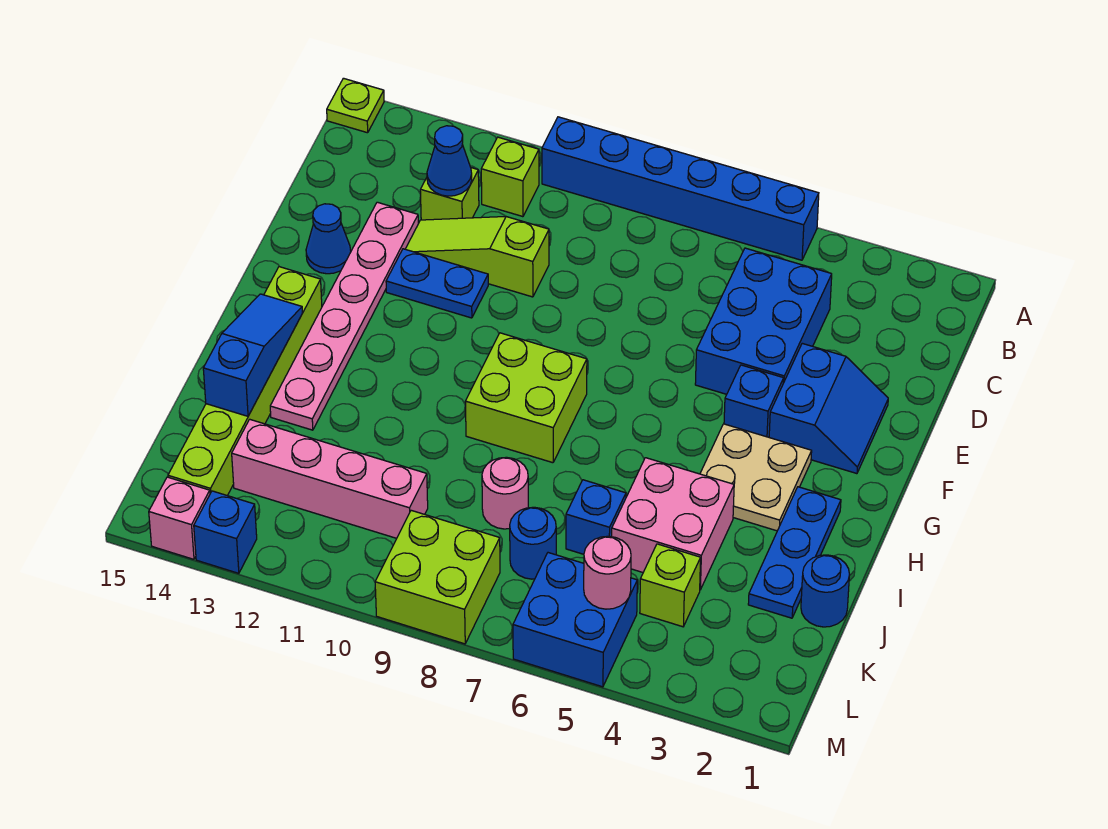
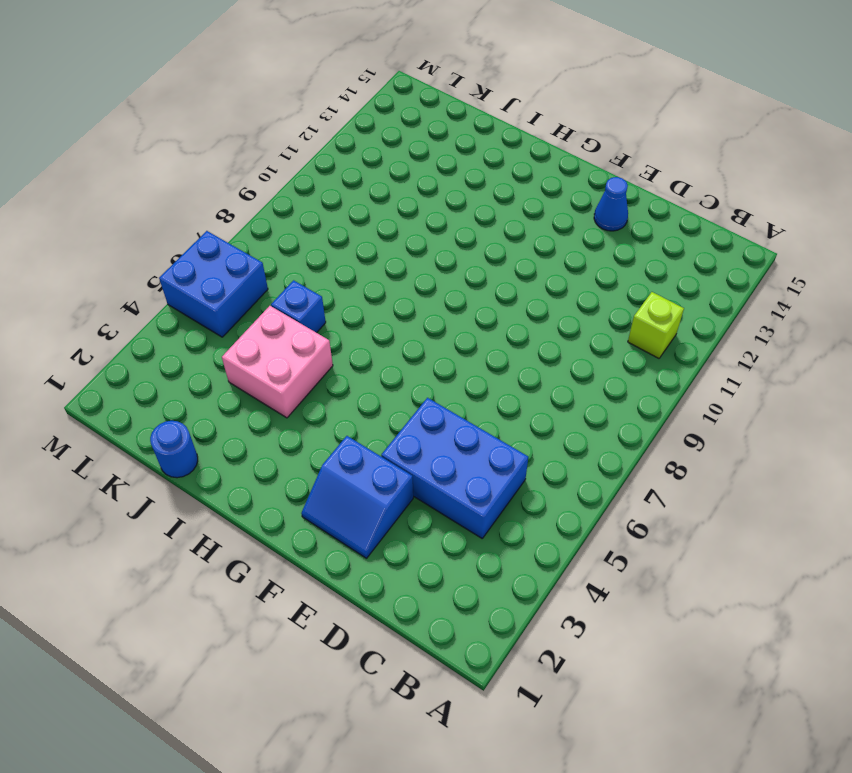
none -> blue 1x6 brick [542,117,819,260]
none -> lime 1x1 plate [327,78,384,133]
none -> lime 1x1 brick [420,168,479,220]

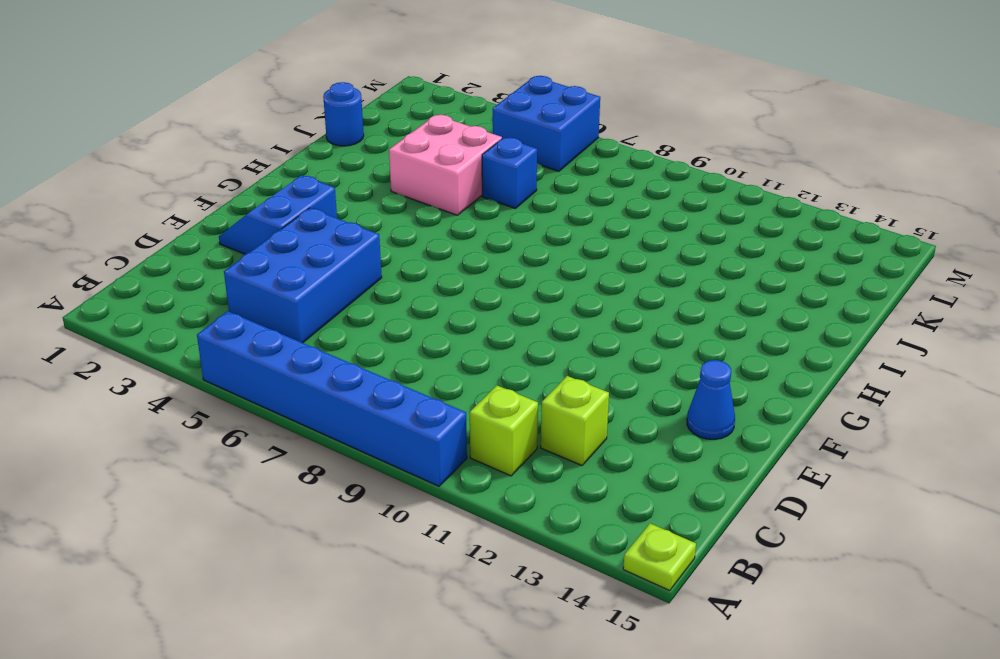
none -> lime 1x3 slope [406,217,549,297]
none -> pink 1x6 plate [270,202,418,430]
none -> blue 1x2 plate [386,249,488,318]

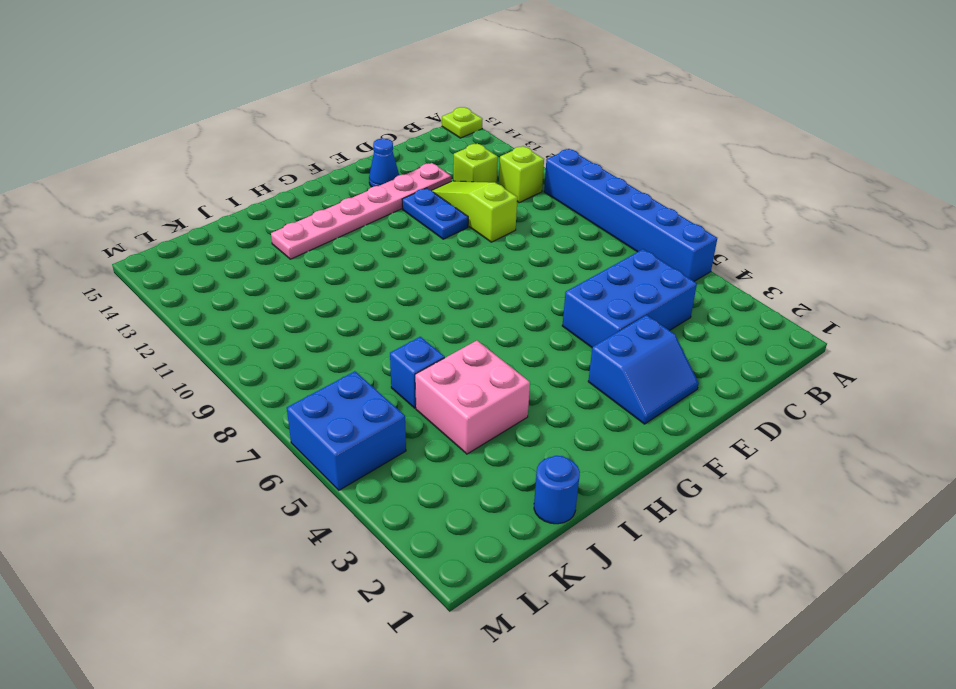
none -> blue 1x1 brick [724,365,784,437]
none -> tan 2x2 plate [700,424,812,531]
none -> lime 2x2 brick [465,333,587,463]

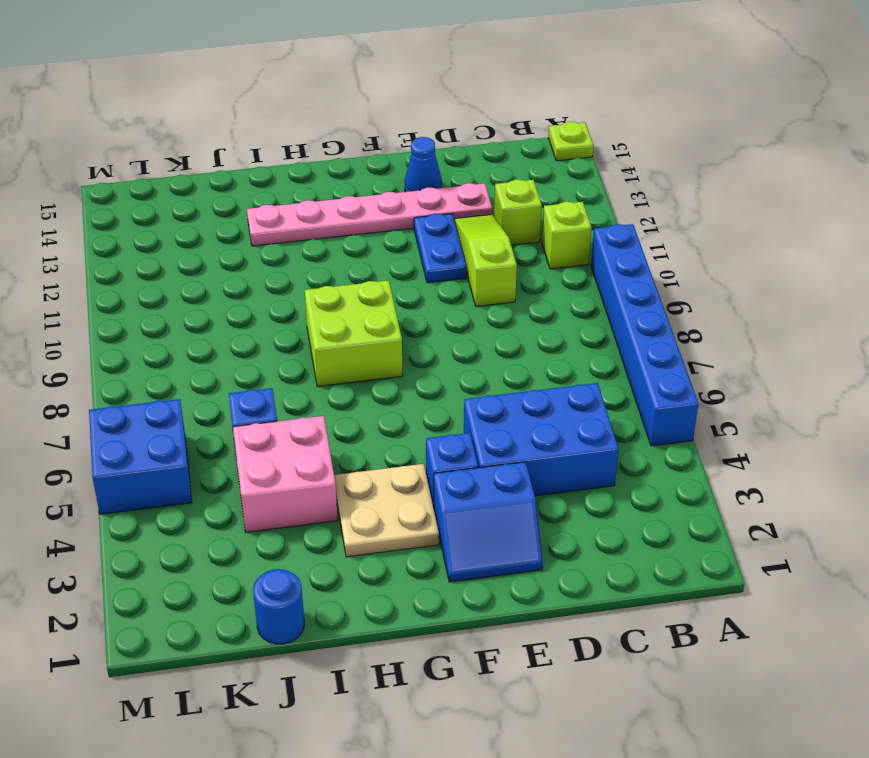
none -> lime 1x6 brick [168,267,322,496]
none -> blue 1x3 plate [748,487,841,618]
none -> pink 1x1 round brick [482,457,528,529]

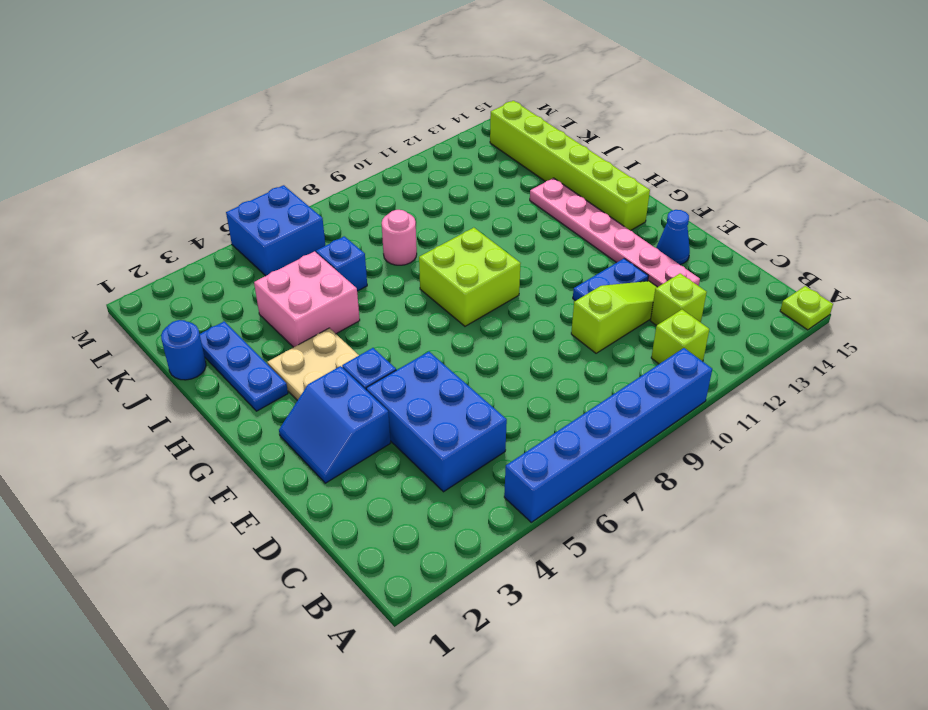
none -> lime 1x1 brick [640,544,701,627]
none -> blue 1x1 round brick [510,507,556,579]
none -> pink 1x4 brick [232,419,428,538]

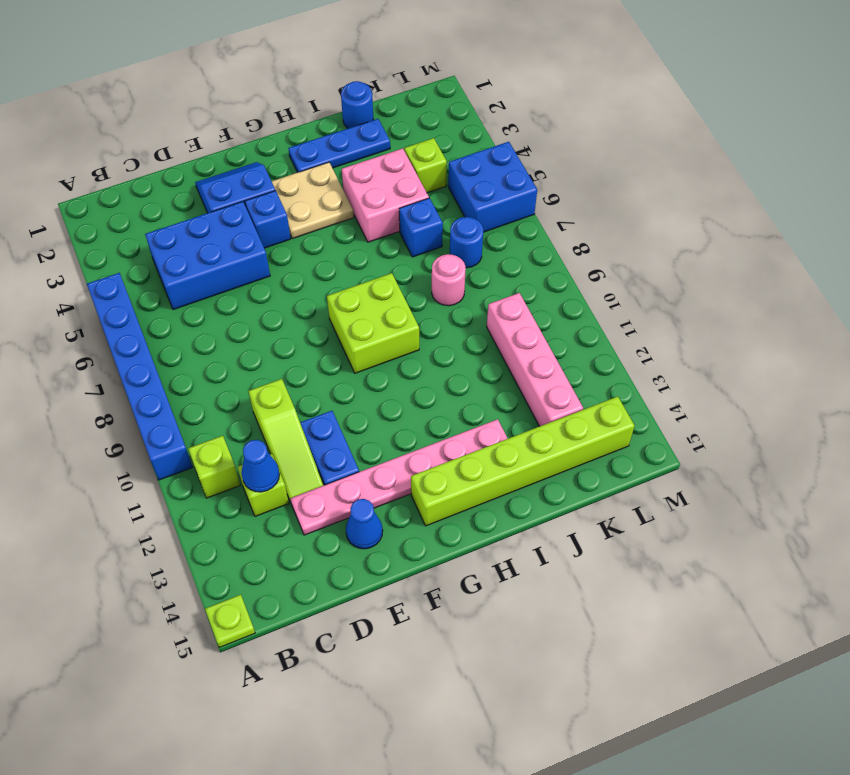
none -> lime 2x2 brick [375,510,500,644]
none -> blue 1x1 brick [194,491,257,573]
none -> pink 1x1 brick [149,477,210,559]

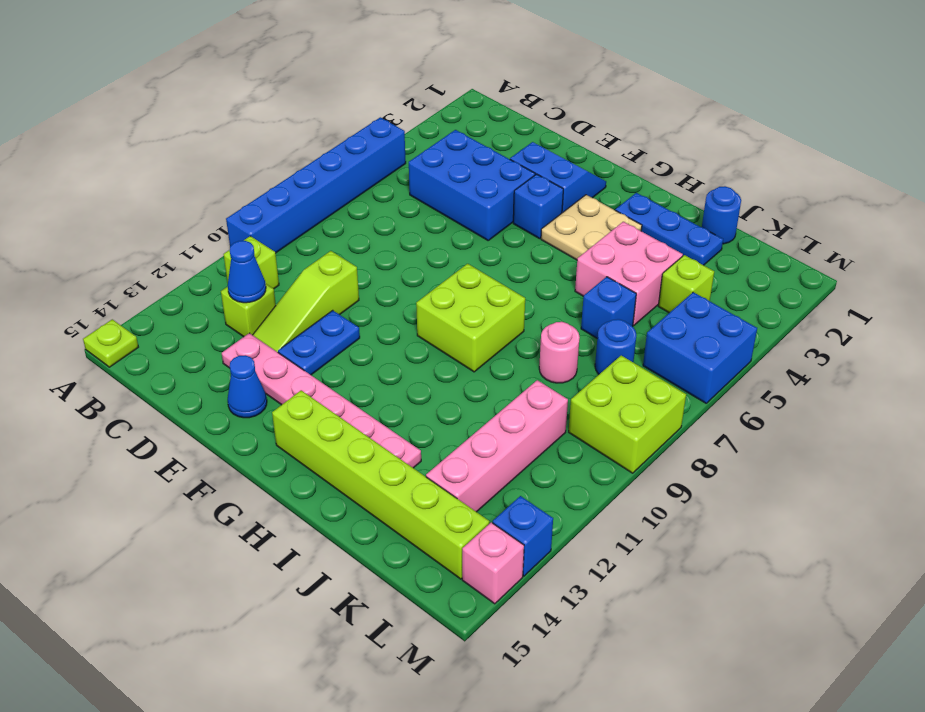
none -> blue 1x3 slope [203,294,302,416]
none -> pink 1x1 round brick [584,536,631,609]

